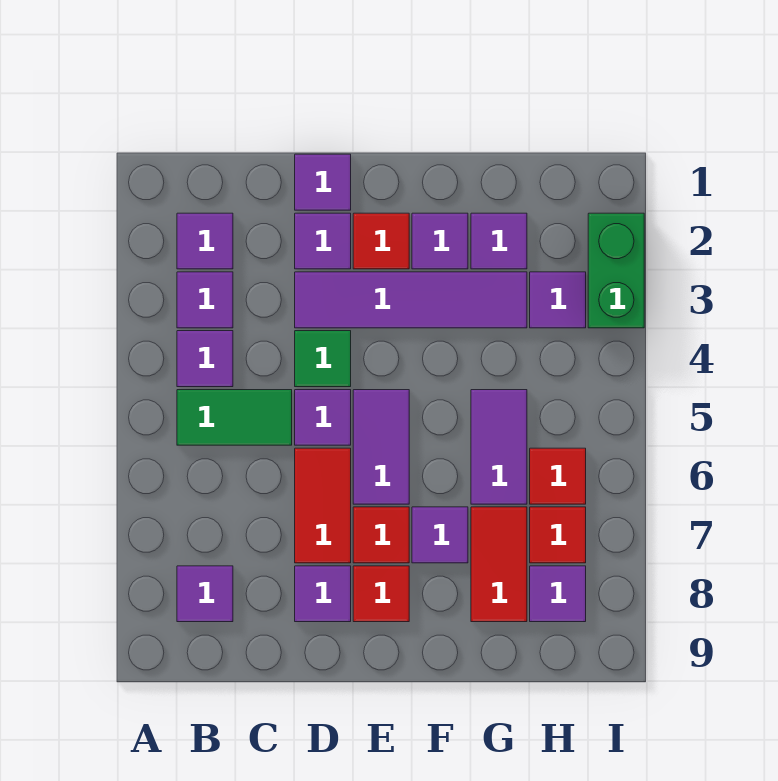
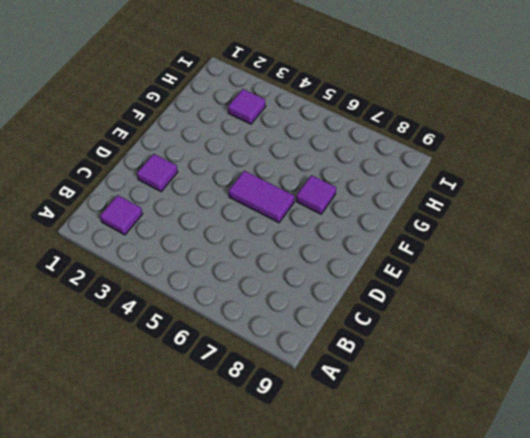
none -> purple 1x1 tile [177,272,233,328]
none -> purple 1x1 tile [177,331,233,387]
none -> green 1x2 tile [177,390,292,445]

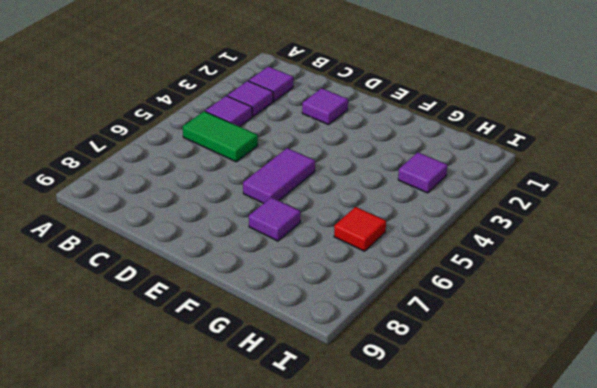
none -> purple 1x1 tile [177,566,233,622]
none -> purple 1x1 tile [295,154,351,210]
none -> purple 1x4 tile [295,272,527,328]

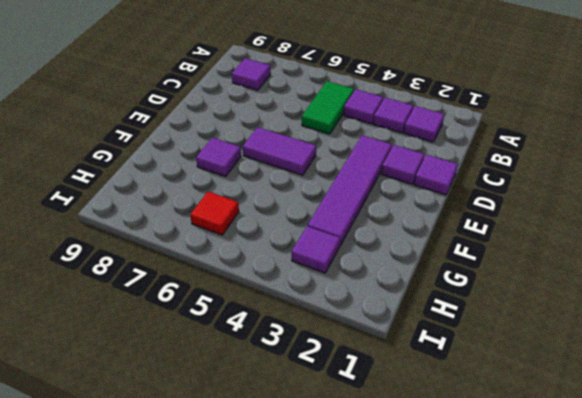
none -> green 1x1 tile [295,331,351,387]
none -> purple 1x1 tile [295,390,351,445]
none -> red 1x2 tile [295,448,351,563]

